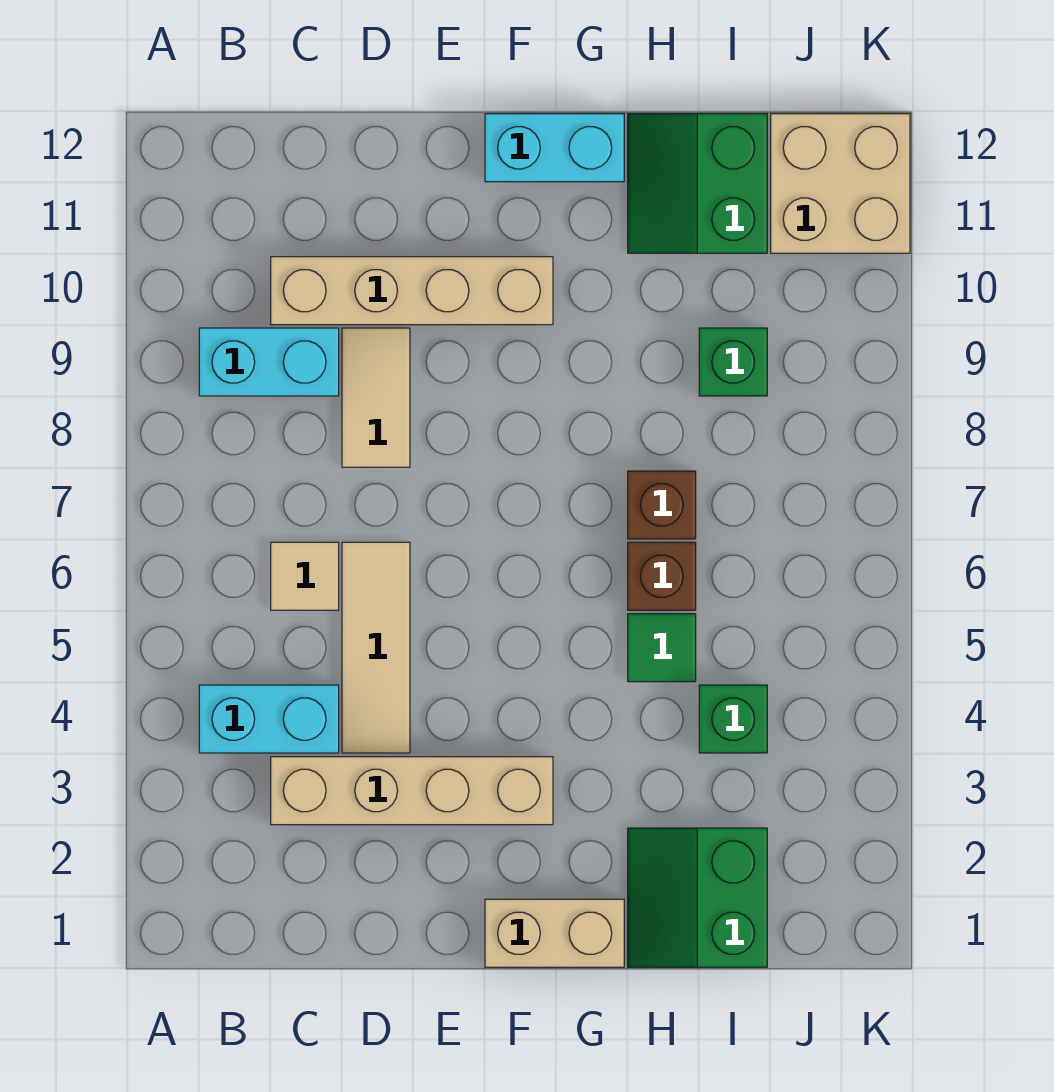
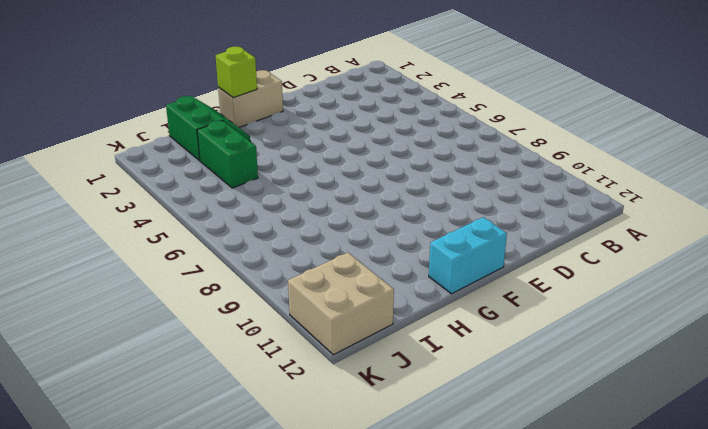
lime 1x1 brick [215,46,257,98] -> none
green 1x2 brick [197,121,258,188] -> green 1x1 brick [699,685,767,753]
none -> cyan 1x2 brick [199,685,339,753]
none -> cyan 1x2 brick [199,328,339,396]
none -> tan 1x4 brick [271,757,553,825]

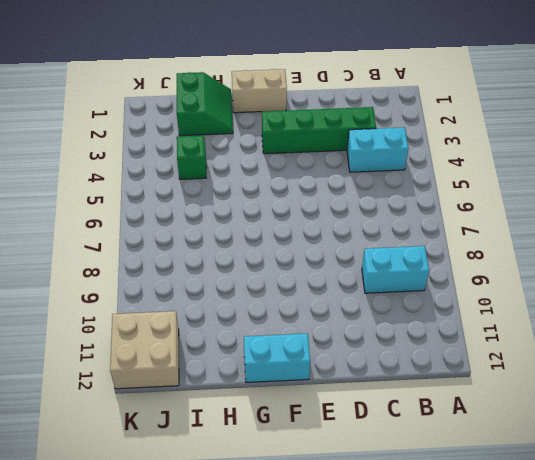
green 1x4 brick [262,107,376,154] -> tan 1x4 brick [271,757,553,825]
none -> tan 1x1 tile [271,542,339,610]
none -> tan 1x4 brick [271,257,553,325]
none -> tan 1x3 tile [342,542,410,753]

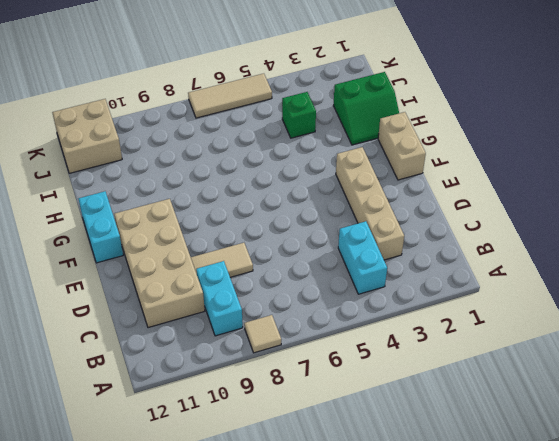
tan 1x1 tile [244,315,281,353] -> tan 1x1 tile moved to [271,542,339,610]
tan 2x4 brick [114,199,205,328] -> tan 1x4 brick [271,257,553,325]
tan 1x3 tile [188,73,272,118] -> tan 1x3 tile moved to [342,542,410,753]
none -> green 1x1 tile [628,614,696,682]
none -> brown 1x1 brick [628,542,696,610]
none -> brown 1x1 brick [628,471,696,539]

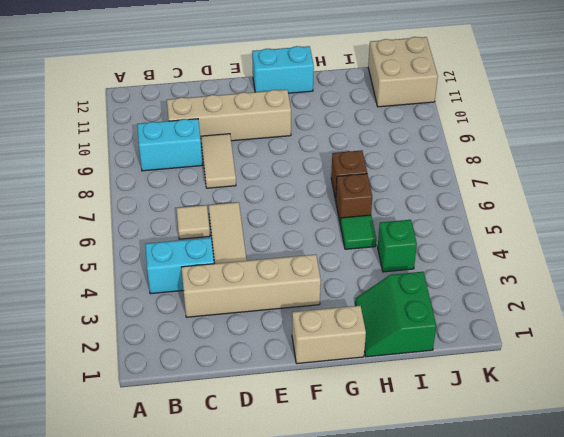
none -> green 2x2 slope [628,114,767,253]
none -> green 1x1 brick [699,328,767,396]

